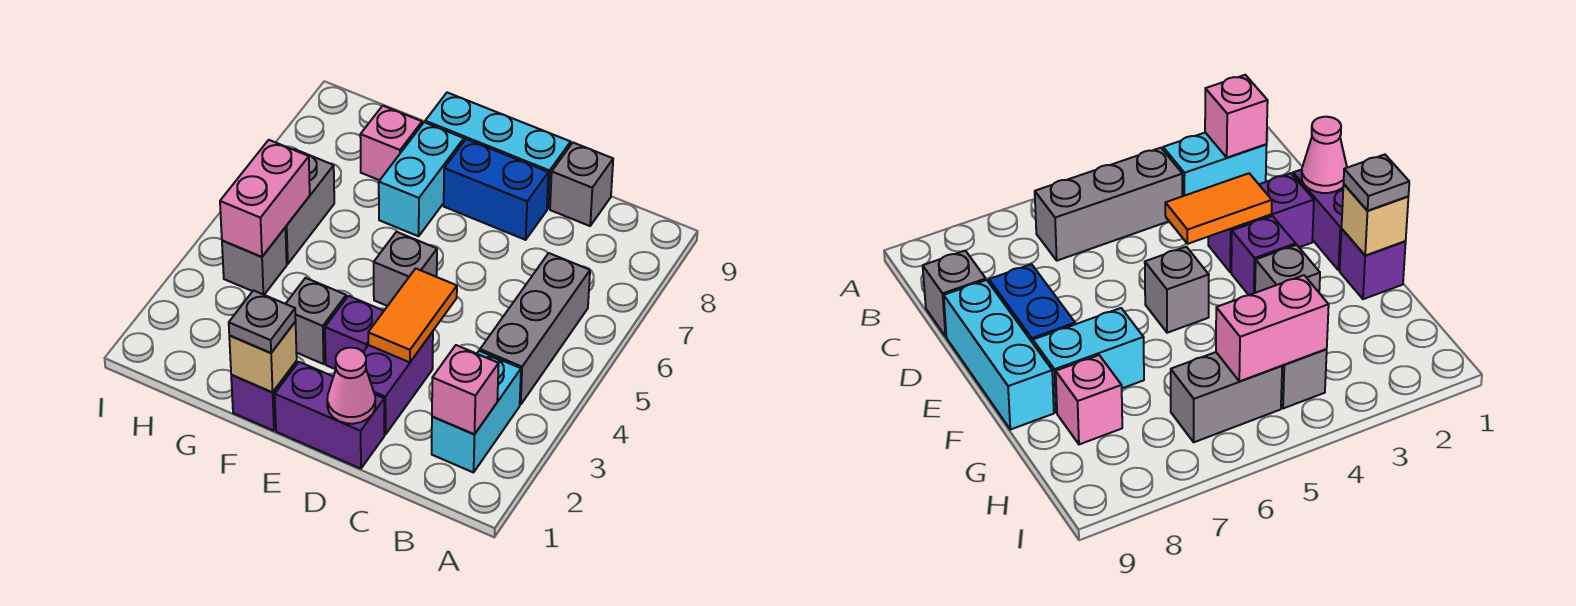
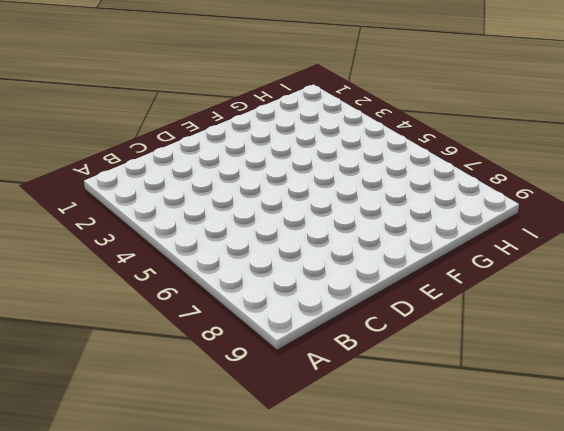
none -> cyan 1x2 brick [432,351,521,473]
none -> grey 1x3 brick [480,253,590,405]
none -> grey 1x1 brick [550,143,613,226]

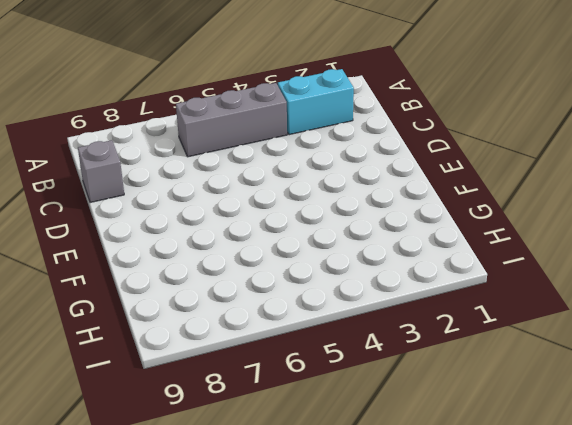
none -> purple 1x2 brick [275,362,384,469]
none -> purple 1x2 brick [363,332,433,435]
none -> blue 1x2 brick [444,139,549,240]

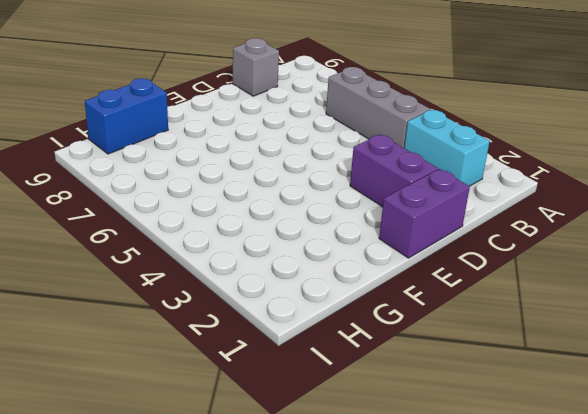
blue 1x2 brick [85,78,168,154] -> blue 1x2 brick moved to [444,139,549,240]
none -> cyan 1x3 brick [425,93,571,209]
none -> purple 1x1 brick [325,296,384,369]
none -> grey 1x1 brick [374,232,437,306]

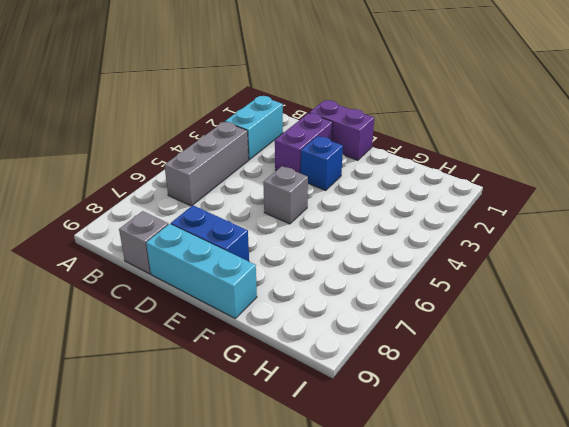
blue 1x1 brick [301,136,343,190] -> purple 1x1 brick [325,296,384,369]
none -> purple 1x1 brick [231,361,297,431]
none -> grey 1x1 brick [286,278,346,364]
none -> cyan 1x2 brick [379,122,464,236]

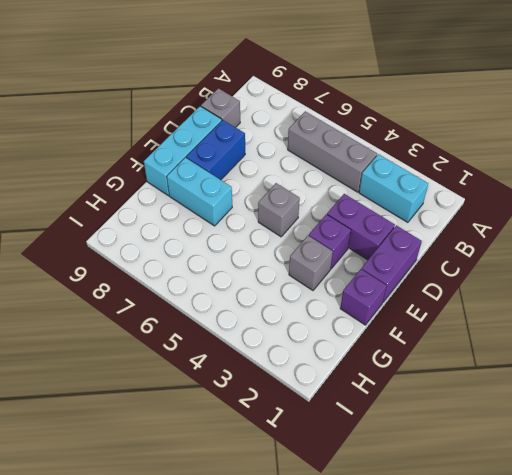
none -> pink 1x1 brick [360,106,422,180]
none -> grey 1x1 brick [222,228,287,295]
none -> grey 1x2 brick [285,149,334,264]

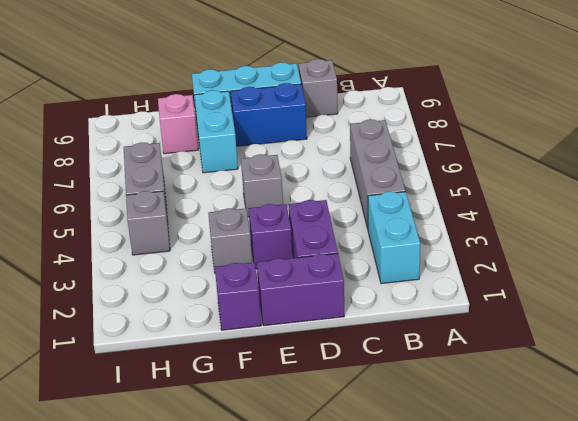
none -> pink 1x1 brick [432,345,499,434]
none -> pink 1x1 cone [327,348,375,424]
none -> orange 1x2 tile [368,268,457,362]

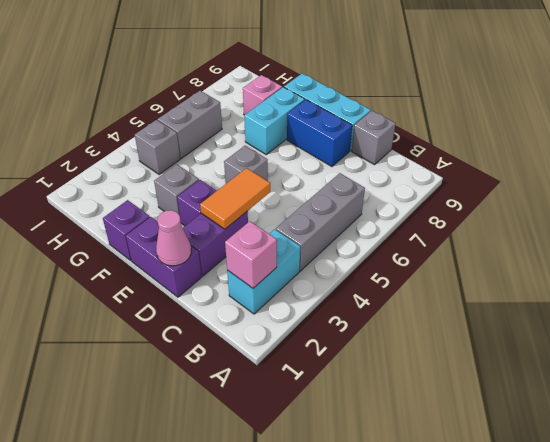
none -> tan 1x1 brick [229,322,297,392]
none -> pink 1x2 brick [220,140,310,257]
none -> grey 1x1 plate [229,291,296,353]

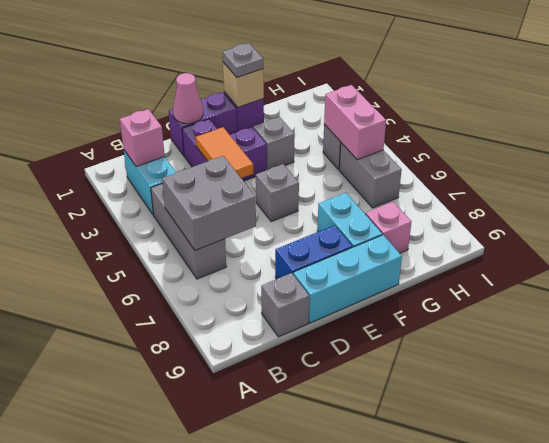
grey 2x2 brick [162,156,256,250] -> none

